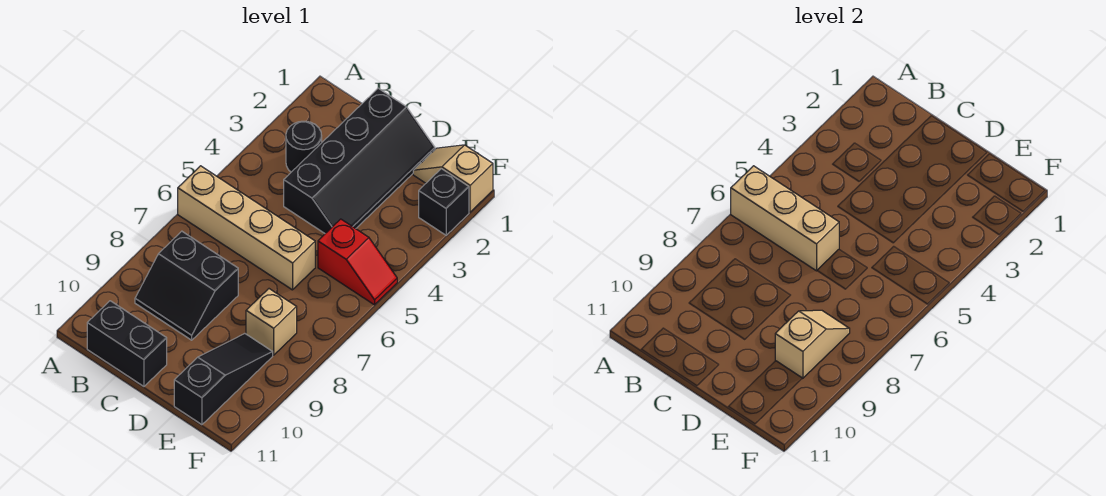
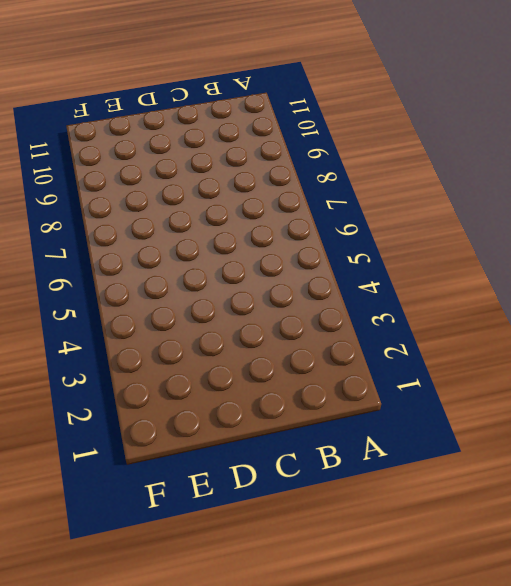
none -> tan 1x4 brick [178,166,315,290]
none -> black 1x1 round brick [286,121,322,172]
none -> black 2x2 slope [135,231,238,340]

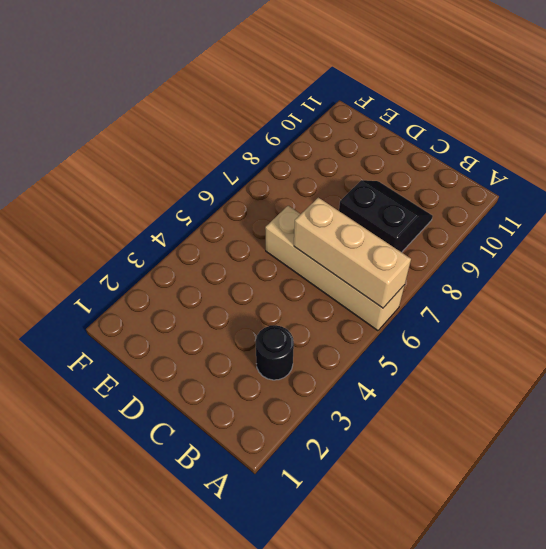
none -> black 1x2 brick [87,301,167,386]
none -> black 2x4 slope [284,88,435,233]
none -> tan 1x2 slope [413,145,493,212]

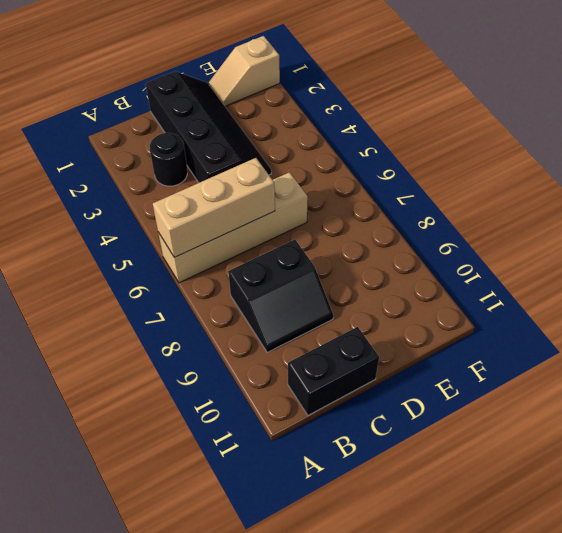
none -> red 1x2 slope [318,219,397,305]
none -> tan 1x1 brick [246,289,297,355]
none -> black 1x3 slope [174,334,273,425]

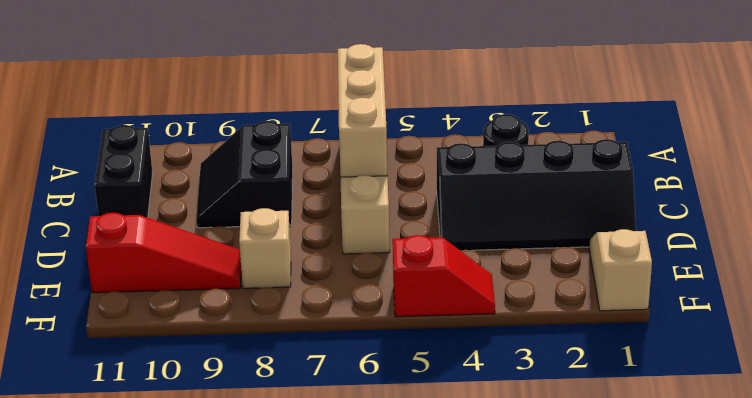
red 1x3 slope [86,213,241,293] -> black 1x3 slope [174,334,273,425]
red 1x2 slope [393,235,495,317] -> red 1x2 slope turned to [318,219,397,305]
none -> black 1x1 brick [419,169,469,235]
none -> tan 1x2 slope [775,310,850,378]

